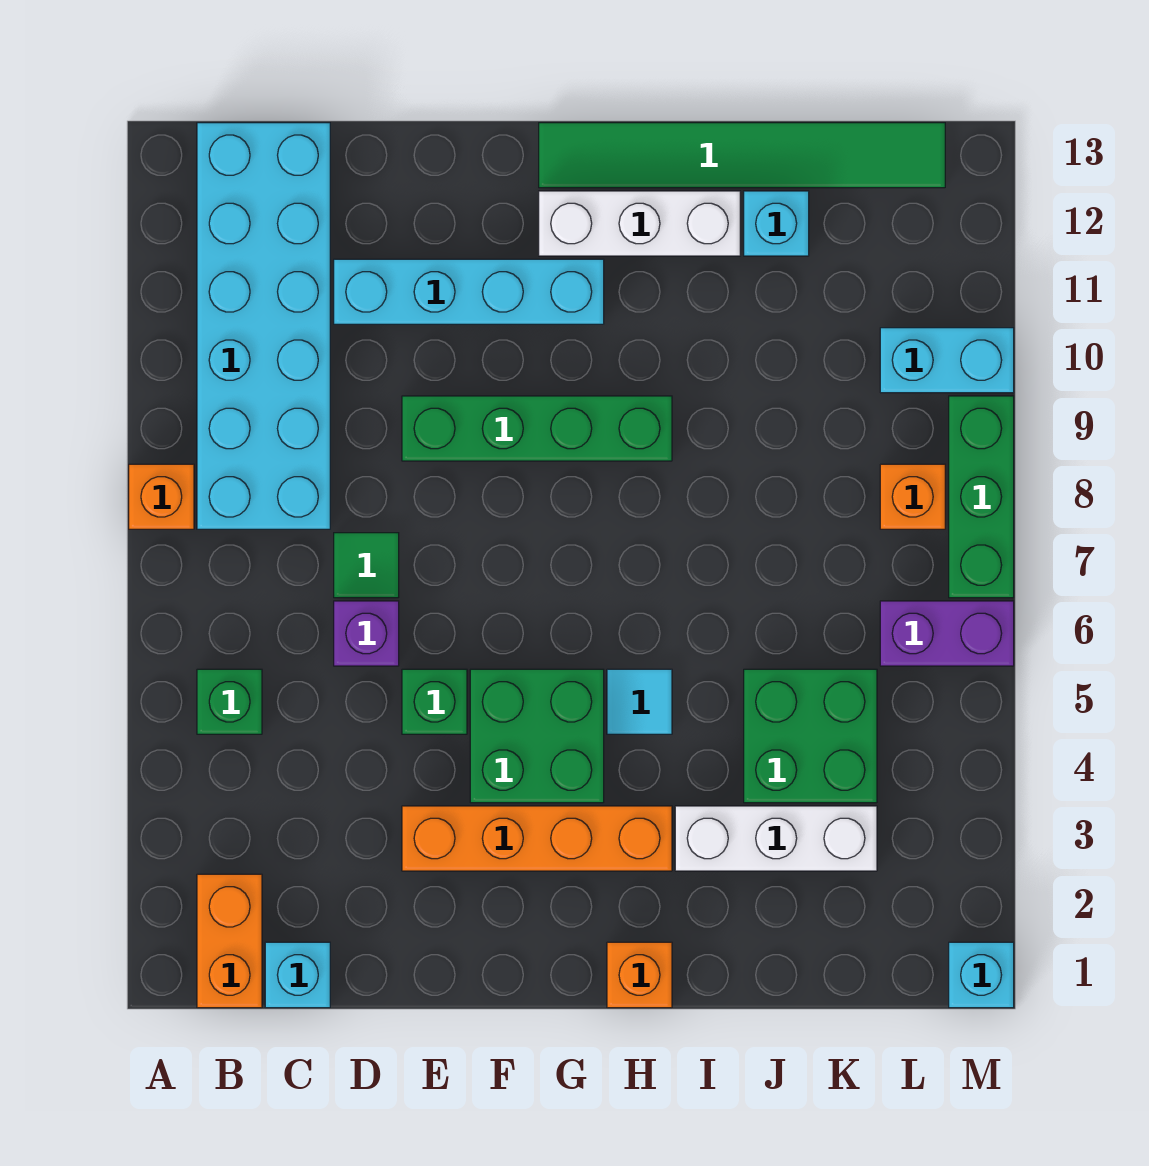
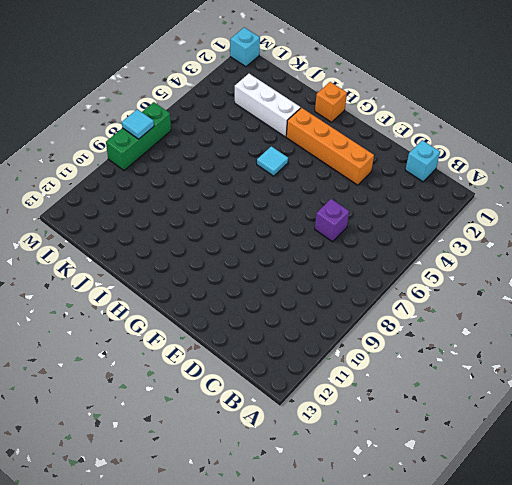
cyan 1x1 tile [122,109,154,139] -> none
none -> orange 1x1 brick [129,464,194,529]
none -> orange 1x2 brick [197,874,262,1008]
none -> green 1x1 brick [197,669,262,734]

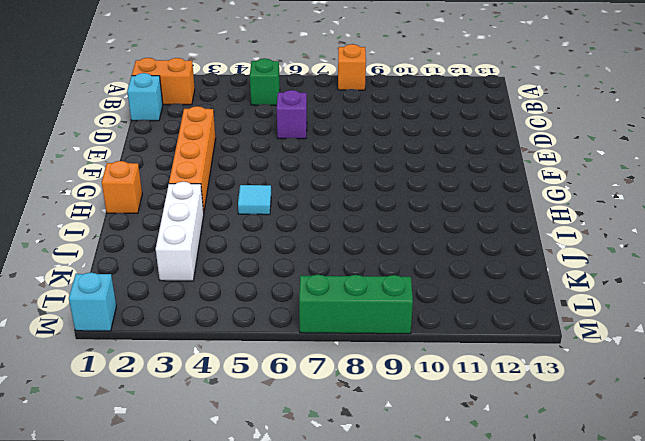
none -> cyan 2x6 brick [197,123,330,529]
none -> green 1x1 tile [334,533,399,598]
none -> cyan 1x4 brick [334,259,604,324]

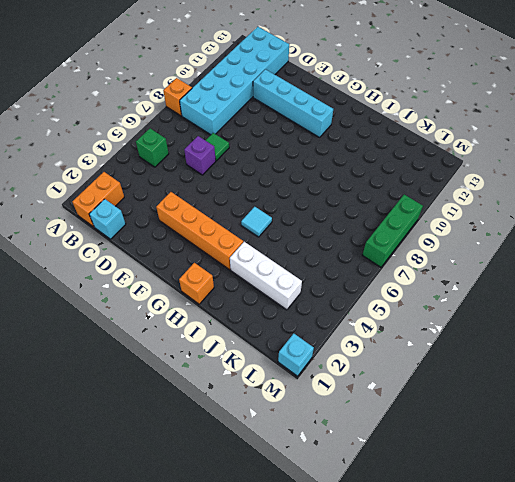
none -> green 1x1 brick [402,669,467,734]
none -> green 1x4 brick [402,396,672,461]
none -> green 2x2 brick [470,669,604,803]

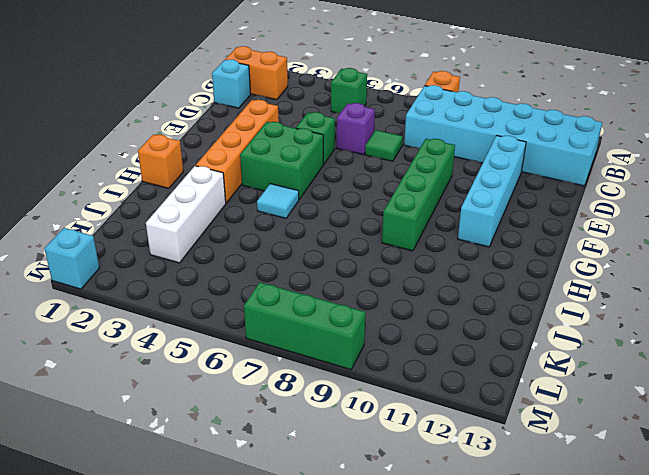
none -> white 1x3 brick [539,191,740,256]
none -> green 1x6 tile [539,123,945,188]
none -> green 2x2 brick [744,669,877,803]

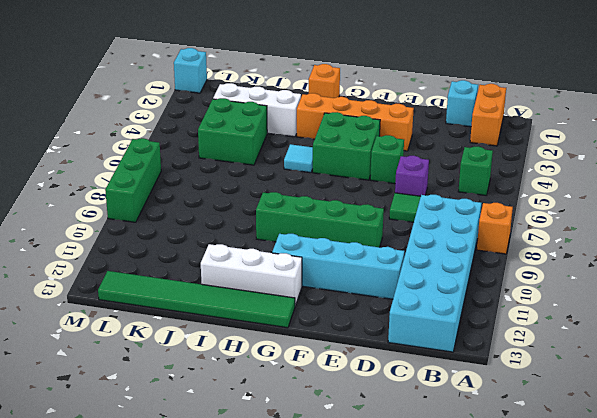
none -> cyan 1x1 brick [744,191,809,256]
none -> purple 1x2 brick [880,601,1014,666]
none -> orange 1x1 brick [880,464,945,529]

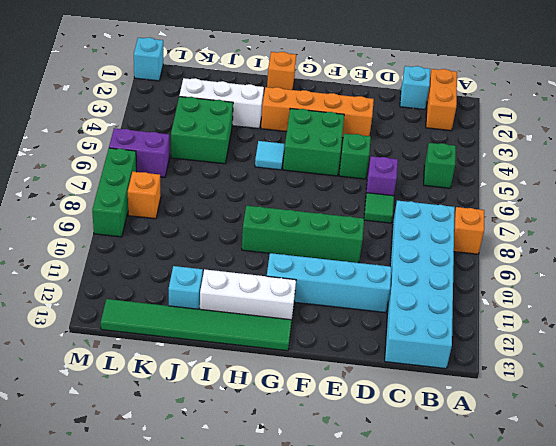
none -> cyan 1x2 brick [880,328,1014,393]

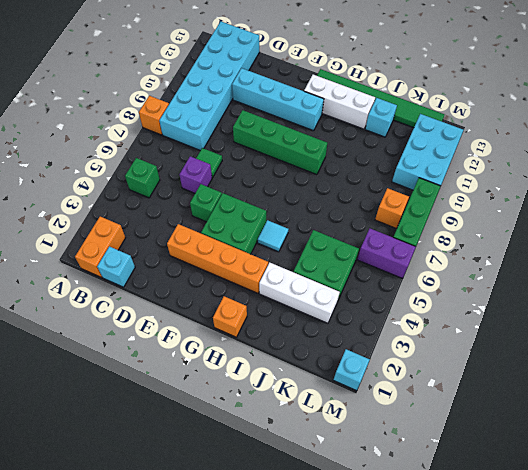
cyan 2x3 brick [392,114,464,190] -> cyan 1x2 brick [880,328,1014,393]

